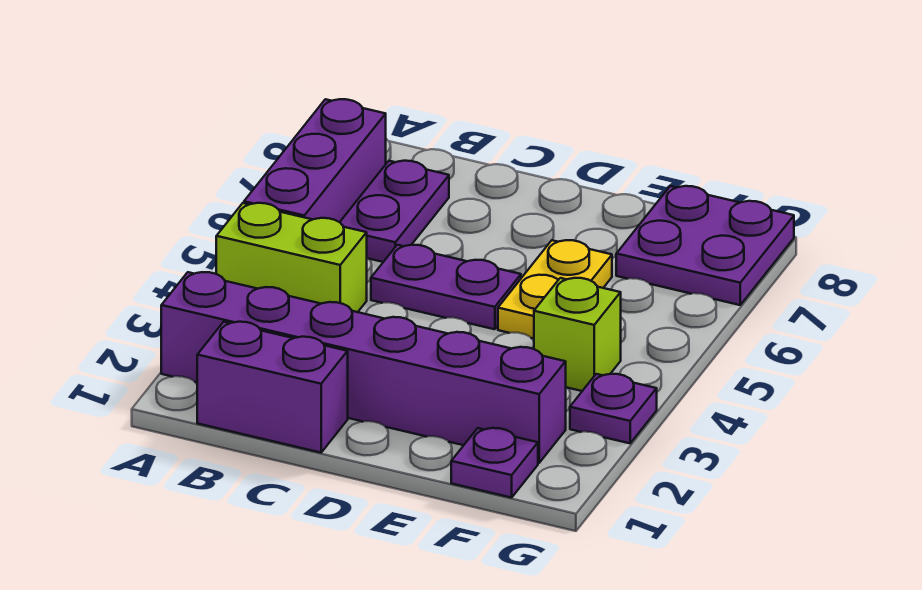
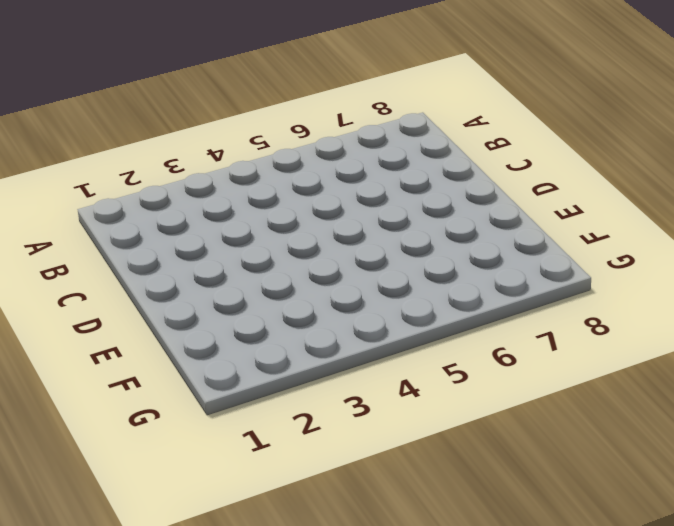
none -> purple 1x6 brick [161,272,566,463]
none -> lime 1x2 brick [216,203,367,312]

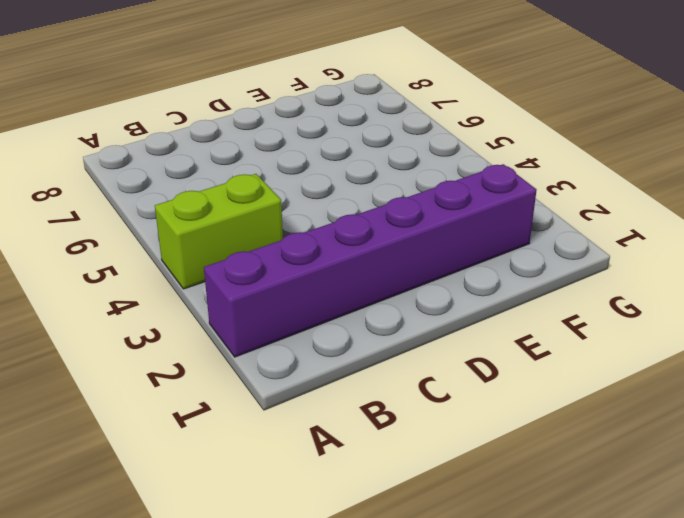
none -> purple 1x3 brick [244,99,386,222]
none -> purple 1x2 brick [197,322,348,453]

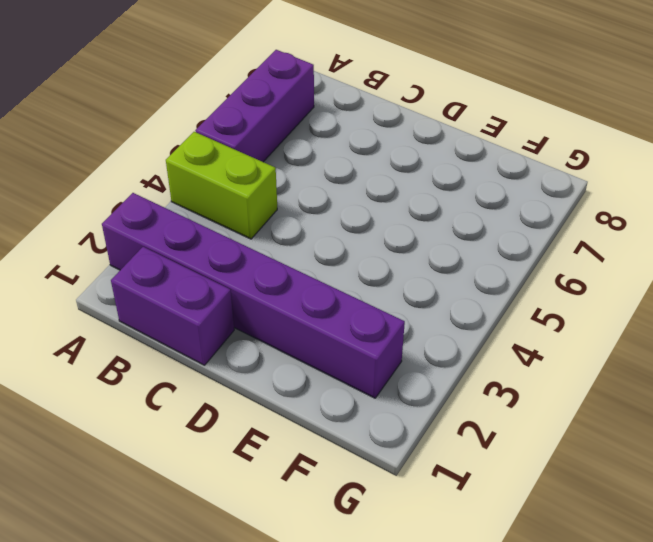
none -> purple 1x2 plate [340,161,449,262]
none -> purple 1x2 plate [371,245,521,329]

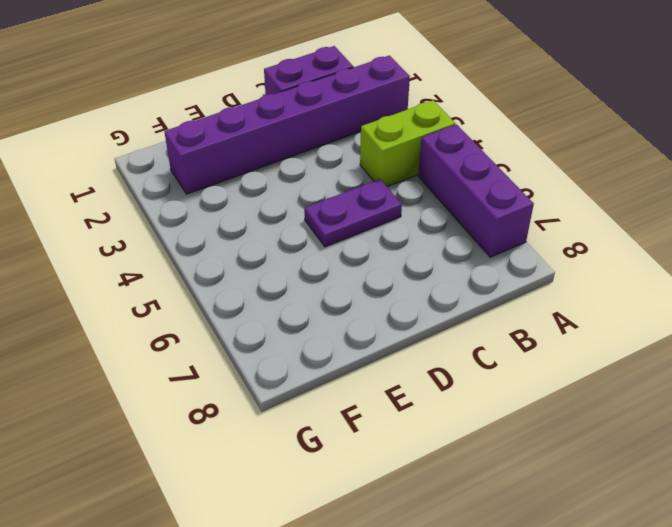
none -> purple 1x2 plate [340,161,449,262]
none -> yellow 1x2 plate [498,240,612,339]

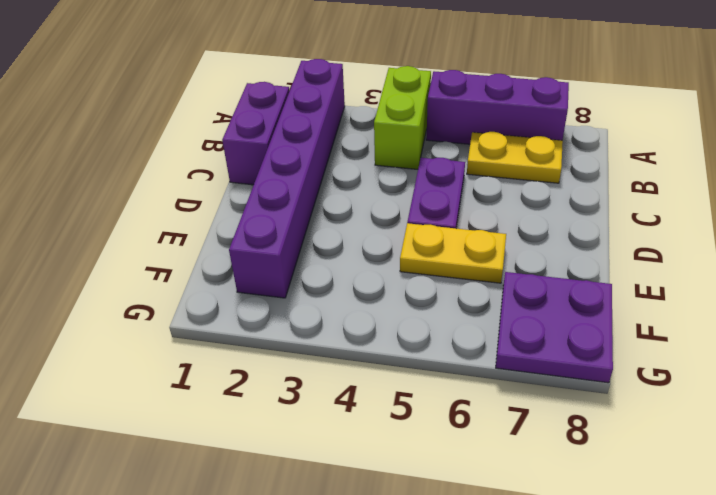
yellow 1x2 plate [467,132,563,183] -> purple 1x2 plate [340,161,449,262]
none -> purple 1x1 plate [451,428,538,498]
none -> lime 1x1 brick [534,278,621,391]

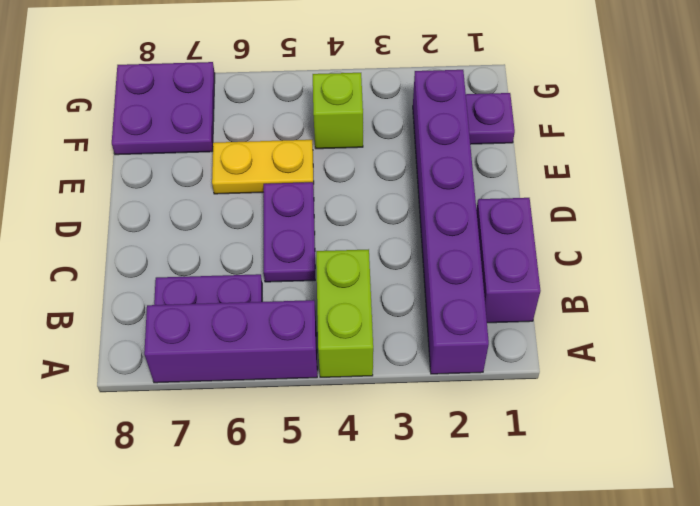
none -> purple 1x1 plate [570,374,657,443]

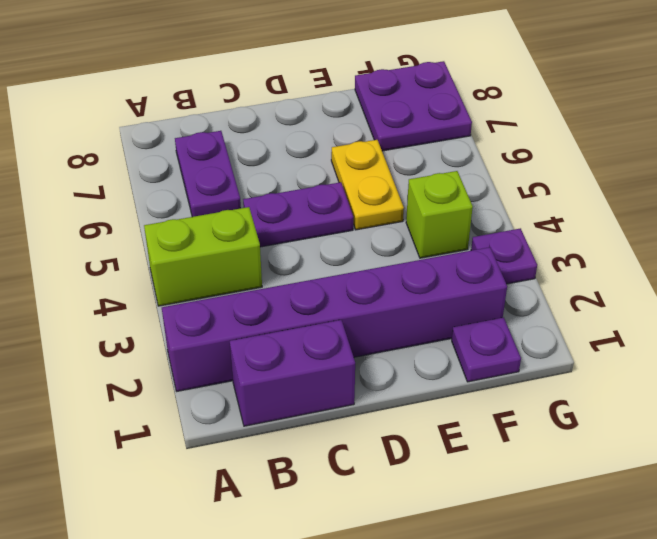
none -> purple 1x3 brick [244,99,386,222]

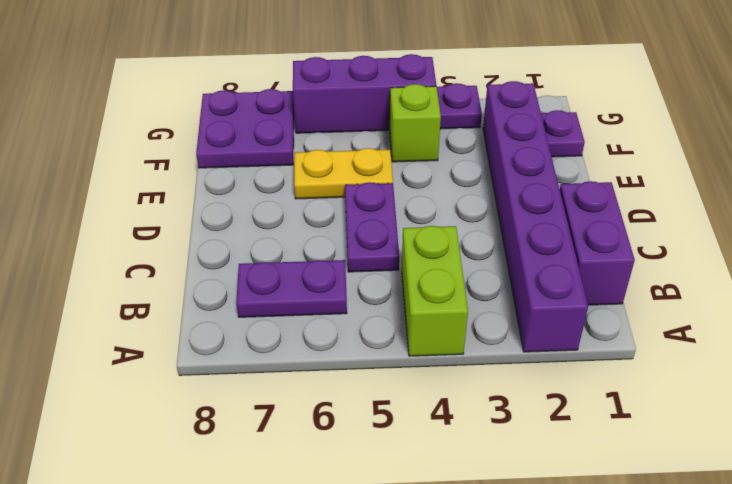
purple 1x3 brick [293,54,436,133] -> purple 1x3 brick moved to [244,99,386,222]

